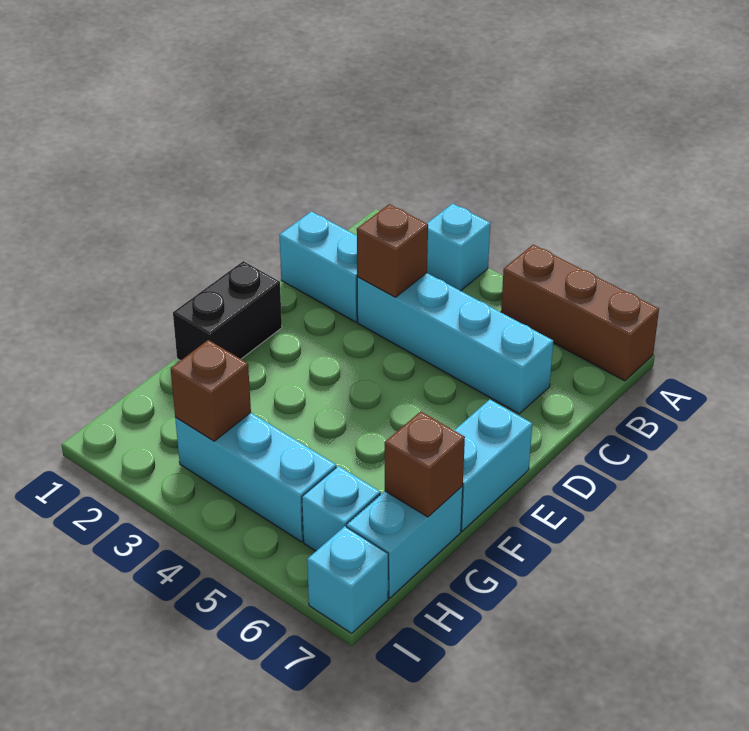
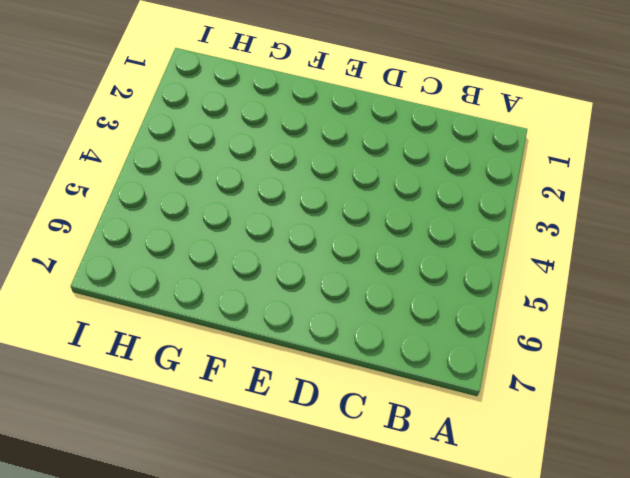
none -> cyan 1x1 brick [427,204,490,291]
none -> brown 1x3 brick [501,245,659,381]
none -> cyan 1x2 brick [280,212,358,322]

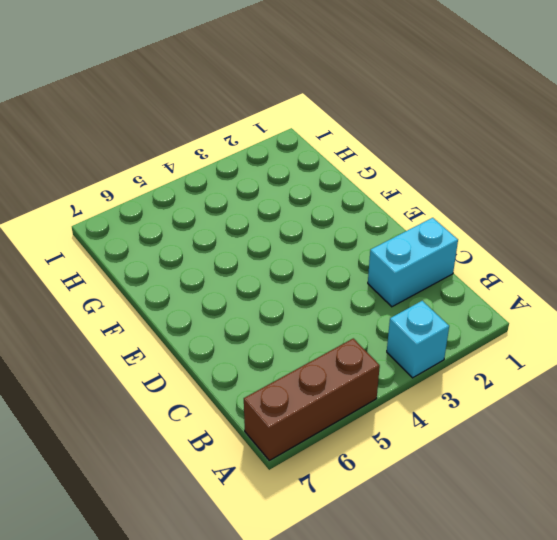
none -> cyan 1x4 brick [357,273,553,414]
none -> black 1x2 brick [173,261,282,361]
none -> cyan 1x2 brick [454,399,532,531]

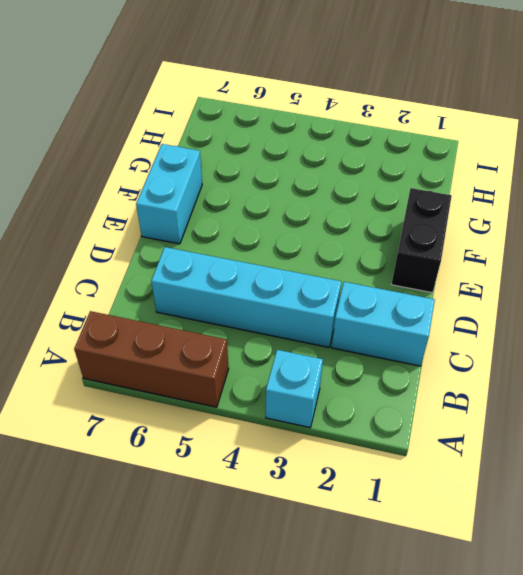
none -> cyan 1x2 brick [347,486,463,598]
none -> cyan 1x3 brick [175,413,336,542]
none -> cyan 1x1 brick [302,466,381,551]

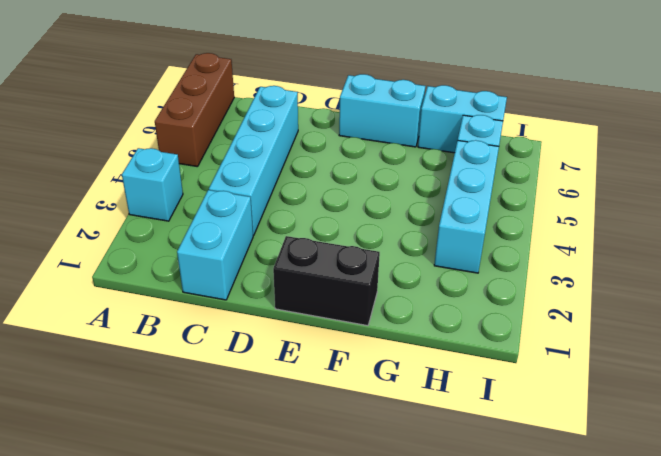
none -> cyan 1x1 brick [307,526,388,633]
none -> brown 1x1 brick [357,204,428,297]
none -> brown 1x1 brick [385,411,465,517]

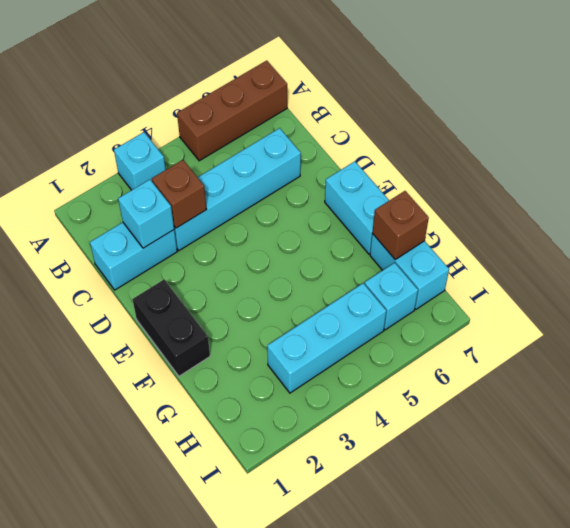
cyan 1x1 brick [118,180,174,248] -> cyan 1x1 brick moved to [307,526,388,633]
none -> brown 1x1 brick [171,340,251,441]

